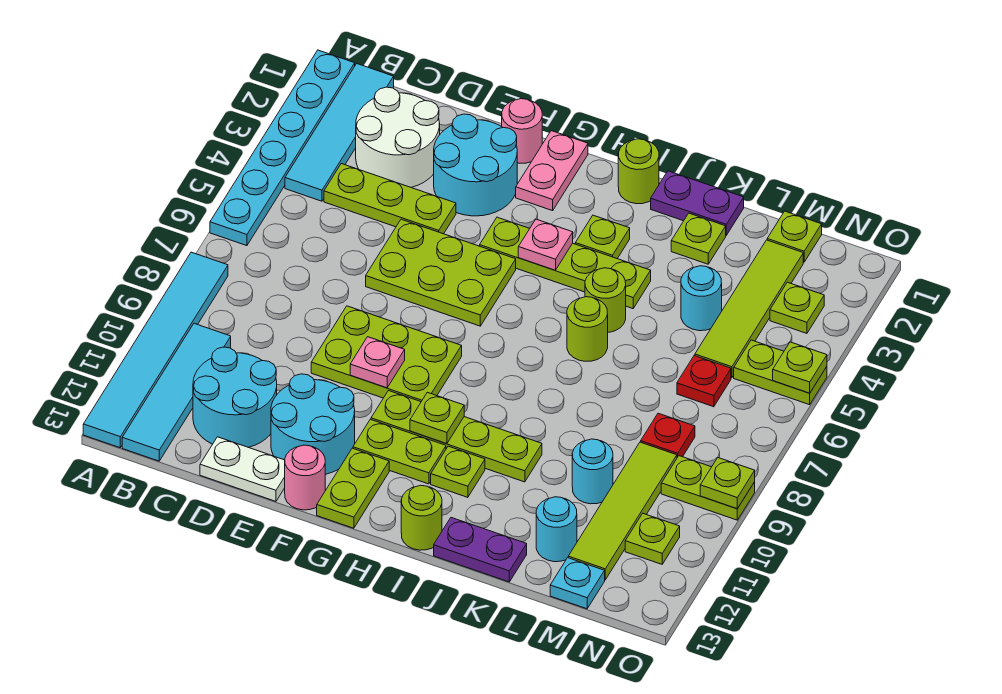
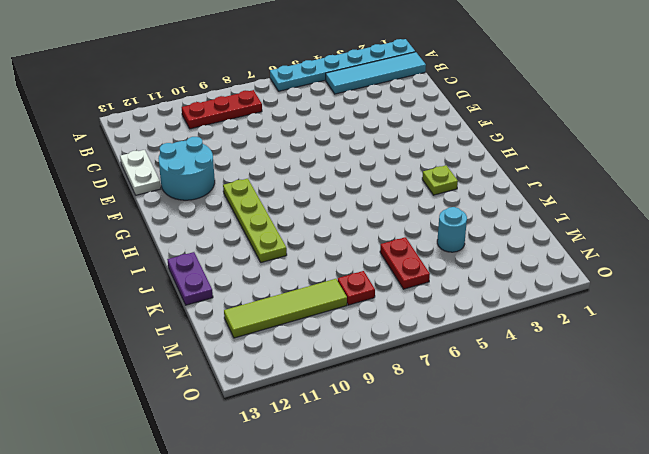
red 1x3 plate [182,90,262,129] -> cyan 1x4 tile [122,324,231,461]
red 1x2 plate [380,237,430,289] -> red 1x1 plate [677,356,731,407]
none -> cyan 1x6 tile [83,252,228,448]
none -> white 2x2 round brick [356,87,440,188]
none -> lime 1x3 plate [324,164,456,234]
none -> cyan 2x2 round brick [193,347,277,447]

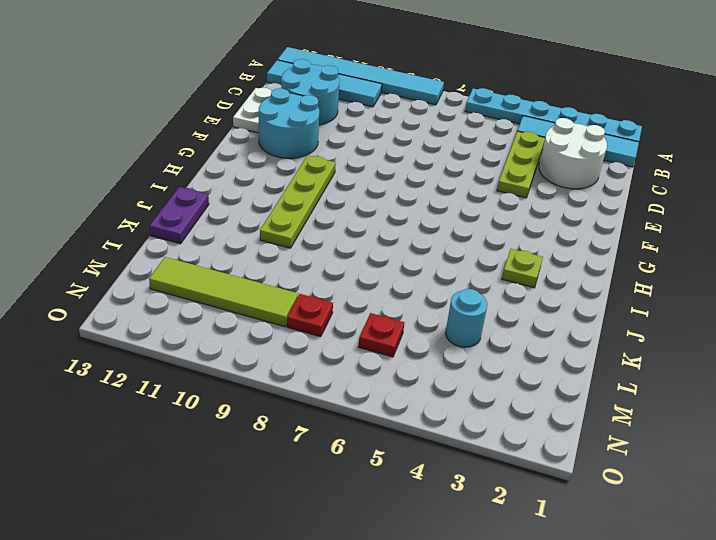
none -> cyan 2x2 round brick [434,114,517,216]
none -> lime 2x3 plate [366,219,516,326]
none -> lime 2x3 plate [311,306,462,402]
none -> pink 1x1 round brick [502,99,542,163]

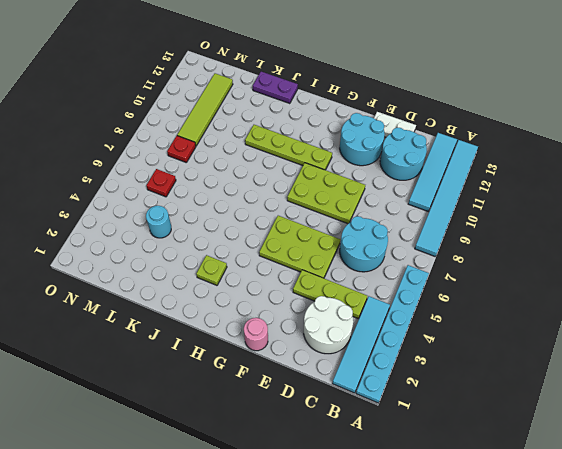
cyan 2x2 round brick [340,216,388,272] -> cyan 2x2 round brick moved to [434,114,517,216]
none -> pink 1x1 round brick [285,445,325,510]
none -> pink 1x2 plate [516,131,588,211]
none -> lime 1x4 plate [480,217,651,309]
none -> lime 1x2 plate [353,419,446,484]

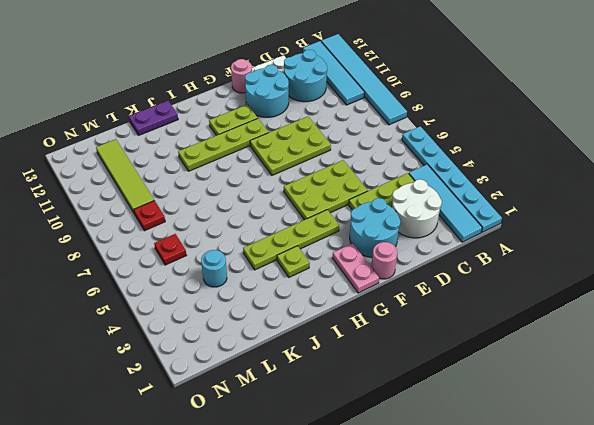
none -> lime 1x2 plate [317,448,389,528]
none -> lime 1x1 round brick [618,139,659,204]
none -> lime 1x1 plate [431,446,485,497]
none -> lime 1x1 round brick [401,485,442,550]

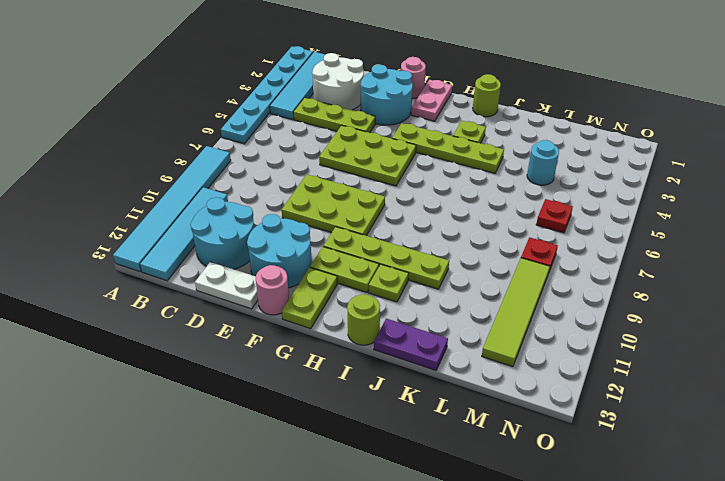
none -> purple 1x2 plate [651,171,744,235]
none -> lime 1x1 round brick [585,268,626,332]
none -> lime 1x1 round brick [567,297,608,361]
none -> lime 1x1 plate [671,213,726,264]

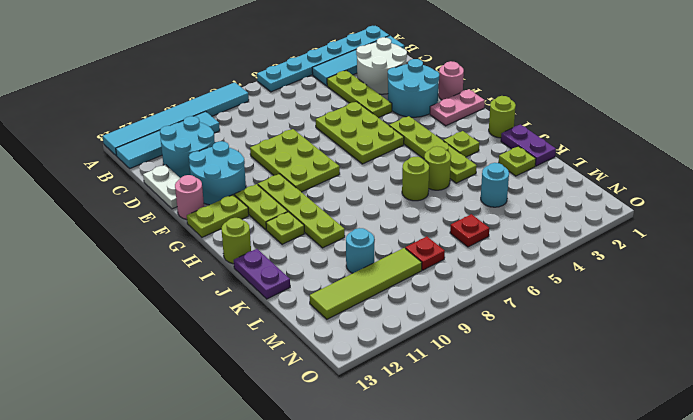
none -> cyan 1x1 round brick [536,497,577,562]
none -> lime 1x1 plate [767,211,822,262]
none -> lime 1x4 tile [695,240,803,378]
none -> cyan 1x1 plate [550,558,605,609]

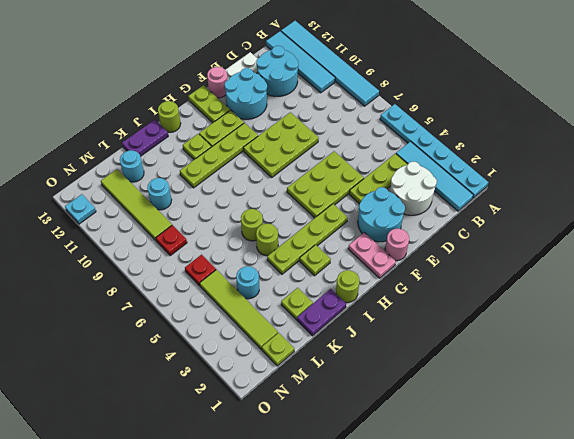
cyan 1x1 plate [65,194,96,224] -> cyan 1x1 plate moved to [550,558,605,609]
none -> lime 1x1 plate [770,282,824,333]
none -> lime 1x2 plate [734,340,827,405]
none -> lime 1x2 plate [661,456,755,520]
none -> lime 1x1 plate [625,514,680,564]

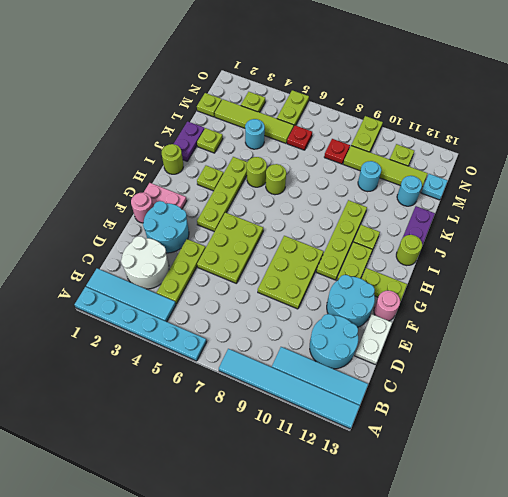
none -> pink 1x1 plate [350,337,405,388]
none -> pink 1x1 plate [518,219,573,270]
none -> lime 1x1 plate [410,392,464,444]
none -> lime 1x1 plate [773,342,827,393]

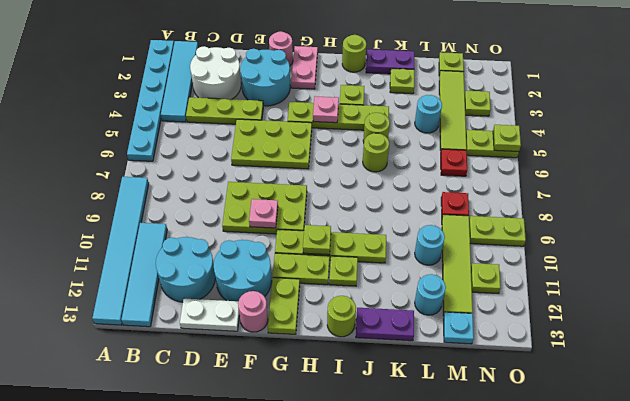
none -> lime 1x1 plate [700,458,755,509]

